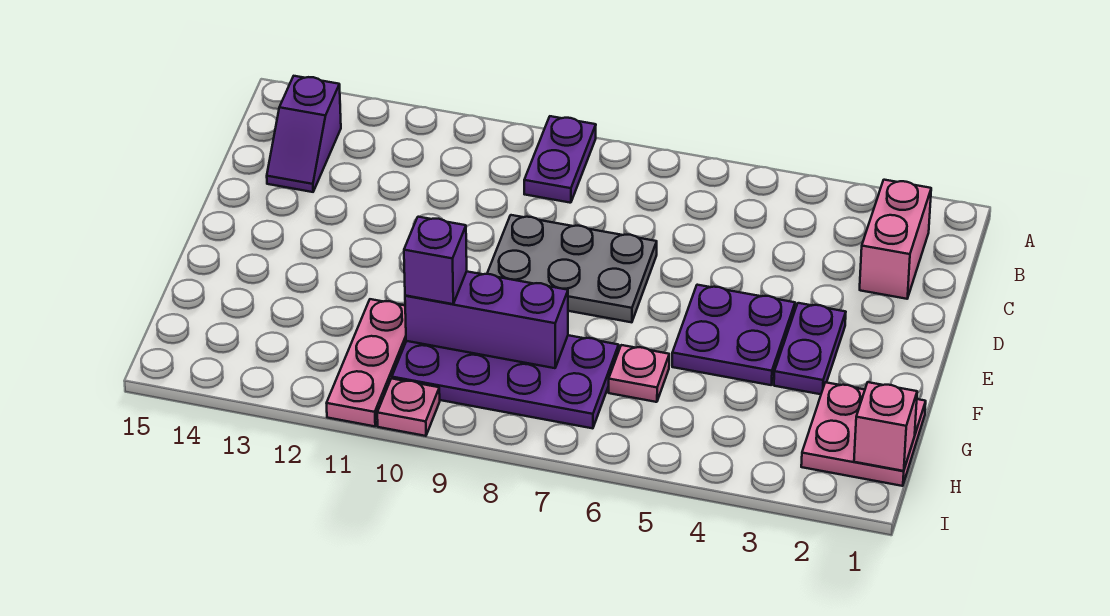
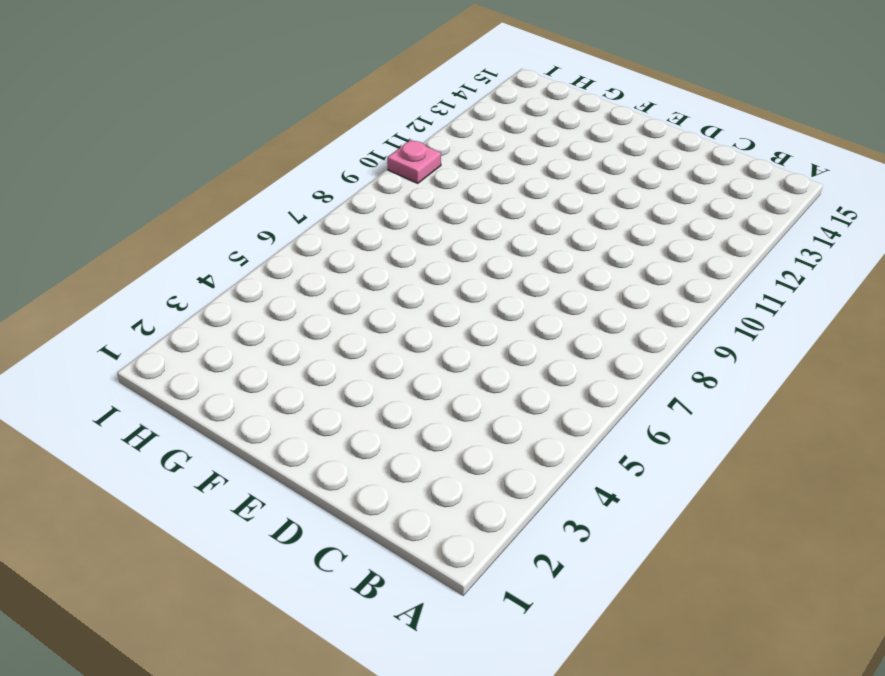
none -> purple 1x2 plate [524,116,596,203]
none -> pink 1x2 brick [860,180,931,299]
none -> purple 1x2 slope [267,76,341,192]

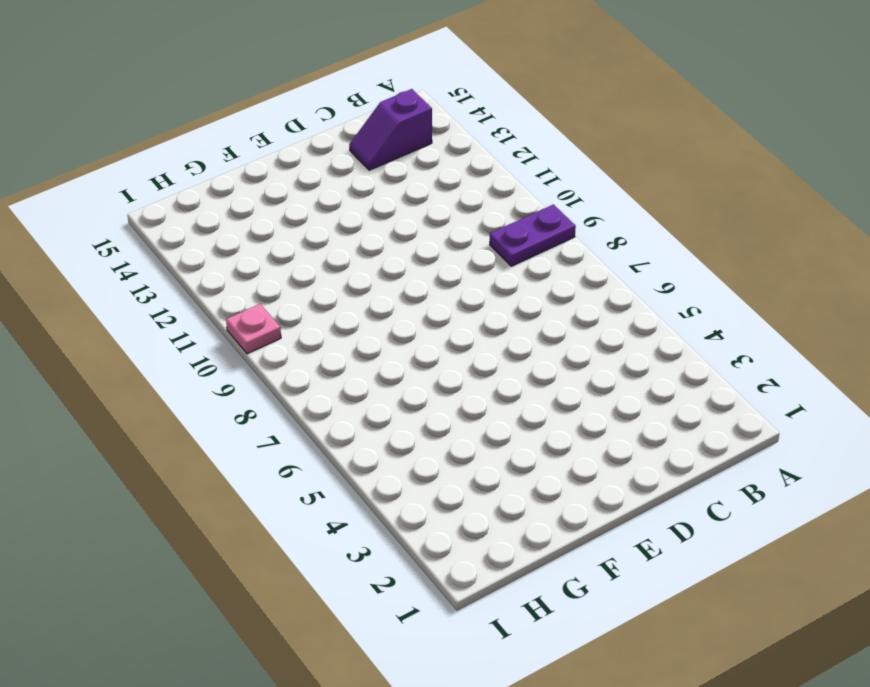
none -> pink 1x2 brick [860,180,931,299]
none -> grey 2x3 plate [487,215,657,322]
none -> purple 1x2 plate [774,303,846,394]

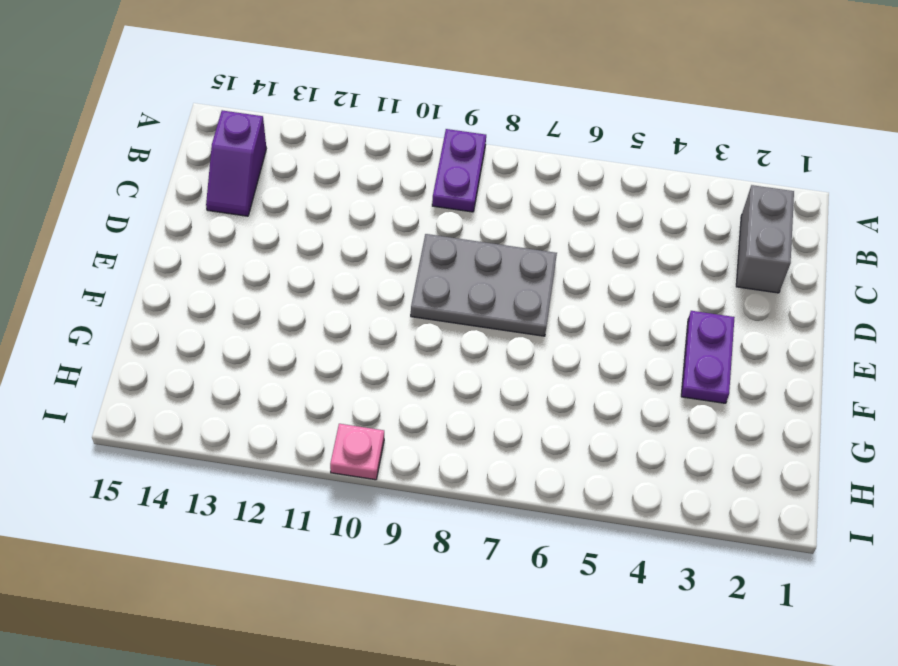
grey 1x2 brick [736,185,794,293] -> pink 1x2 brick [860,180,931,299]
none -> purple 2x2 plate [672,285,795,385]
none -> pink 2x2 plate [801,382,926,486]
none -> pink 1x1 plate [609,345,669,402]

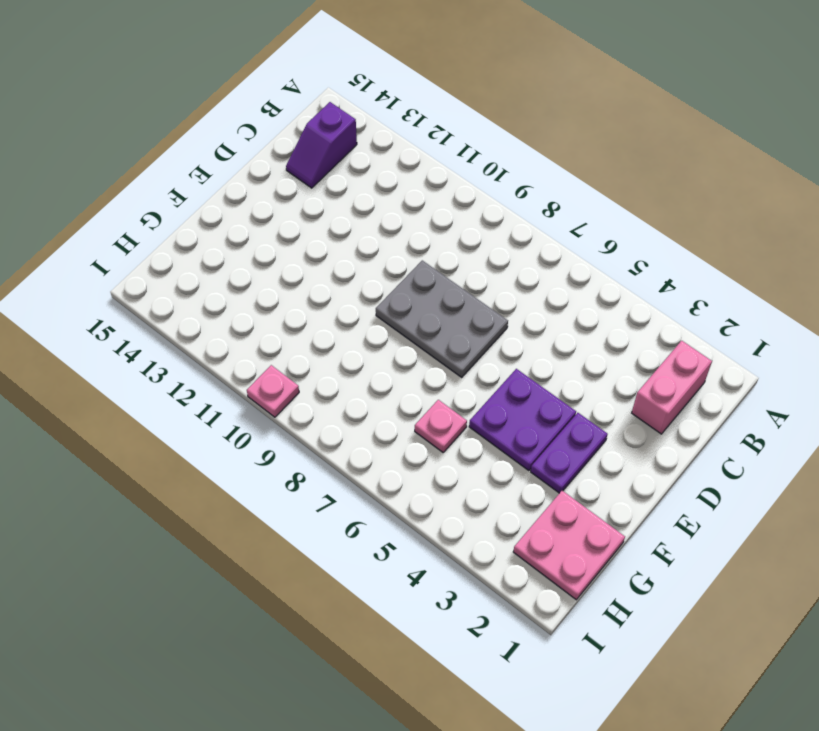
none -> purple 1x2 plate [524,116,596,203]
none -> purple 2x4 plate [392,335,619,428]
none -> pink 1x3 plate [327,299,406,426]

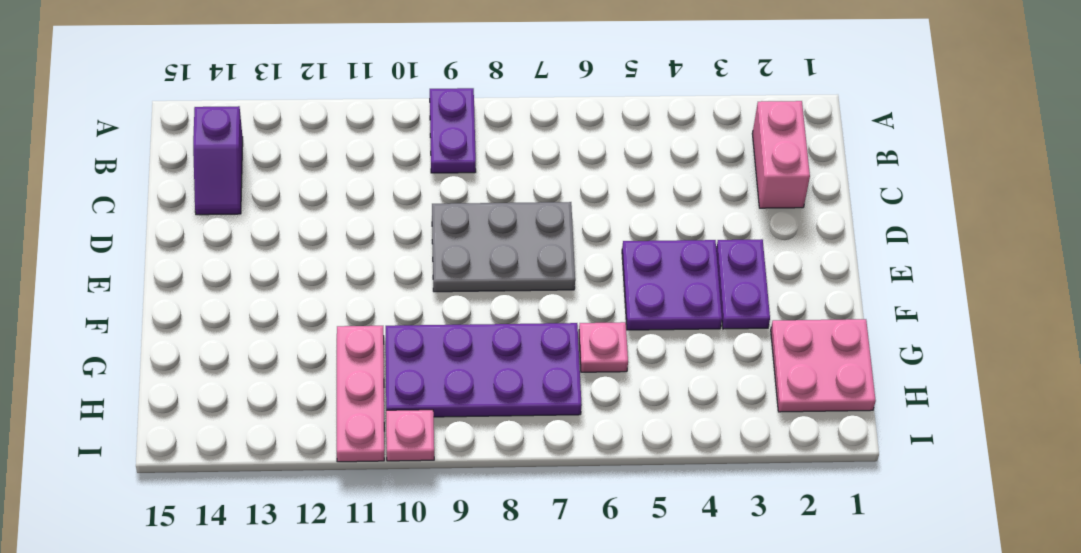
none -> purple 1x3 brick [405,271,568,368]
none -> pink 1x1 brick [854,382,917,471]
none -> purple 1x1 brick [404,217,467,304]

